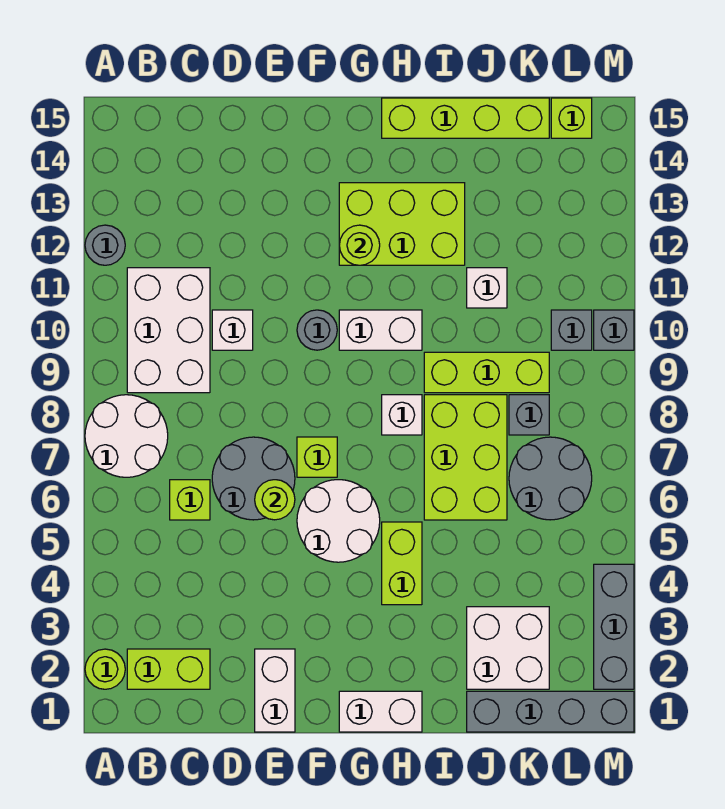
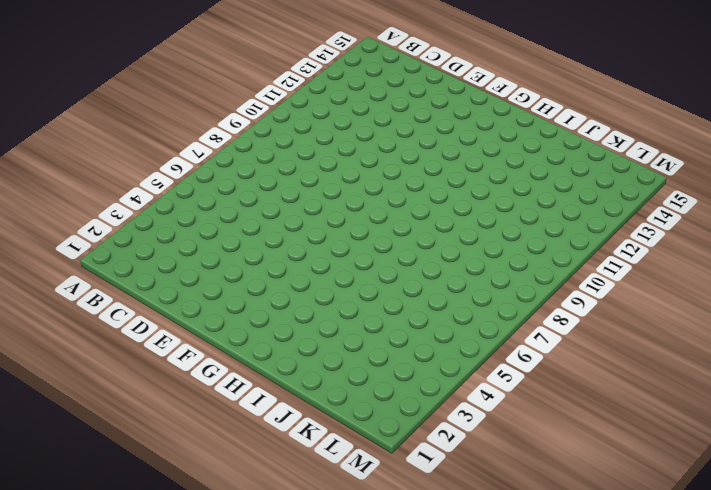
none -> lime 1x1 round brick [85,649,125,689]
none -> white 2x2 round brick [85,395,168,477]
none -> grey 1x1 round brick [85,225,125,265]
none -> lime 1x2 brick [127,649,210,689]

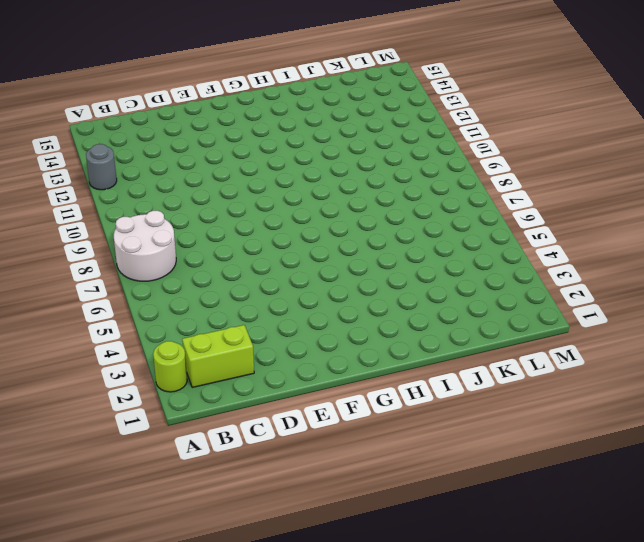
none -> white 2x3 brick [127,268,210,393]
none -> lime 1x1 brick [170,480,210,520]
none -> grey 2x2 round brick [212,437,295,520]
none -> white 1x1 brick [212,310,253,350]

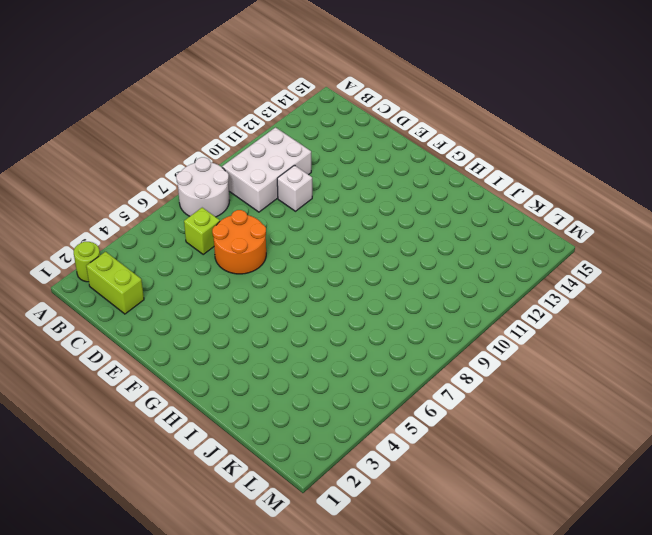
orange 2x2 round brick [212,210,266,274] -> grey 2x2 round brick [212,437,295,520]
none -> grey 1x1 round brick [85,225,125,265]
none -> white 1x2 brick [255,649,295,732]
none -> white 2x2 round brick [297,480,380,562]
none -> lime 1x1 brick [297,437,337,477]

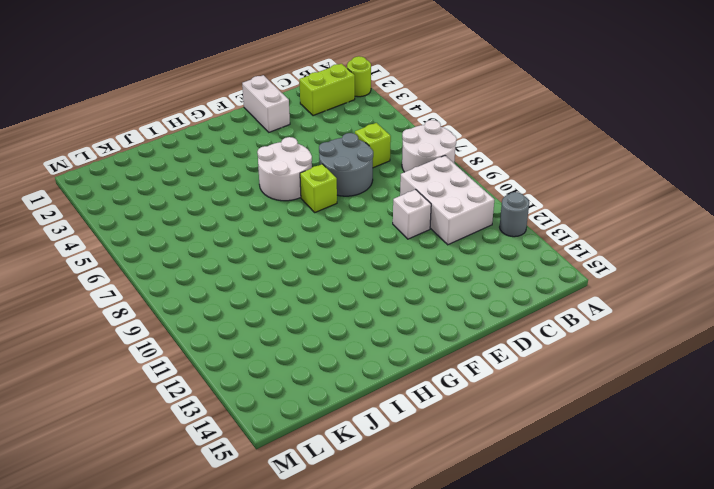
none -> grey 1x1 round brick [297,310,337,350]
none -> white 1x2 brick [339,691,422,732]
none -> white 1x2 brick [339,310,422,350]
none -> lime 2x3 brick [339,183,465,265]

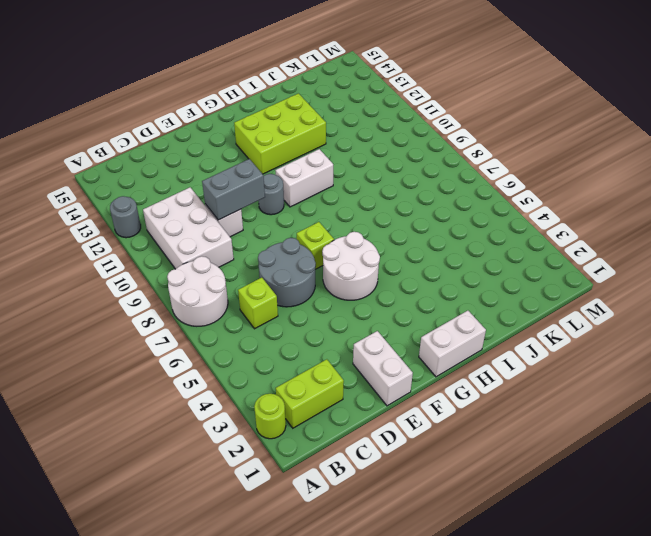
grey 1x2 brick [202,159,265,220] -> none
none -> lime 1x2 brick [382,522,422,605]
none -> white 1x1 brick [382,395,422,435]
none -> lime 1x4 brick [382,98,549,138]
none -> lime 2x3 brick [424,395,507,520]

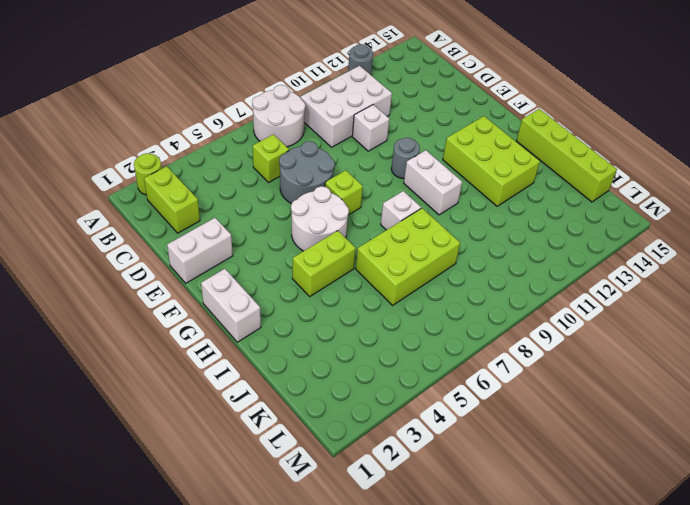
none -> lime 1x3 brick [424,352,549,393]
none -> grey 1x4 brick [467,691,634,732]
none -> white 2x2 brick [467,607,549,689]
none -> white 1x1 brick [467,268,507,308]

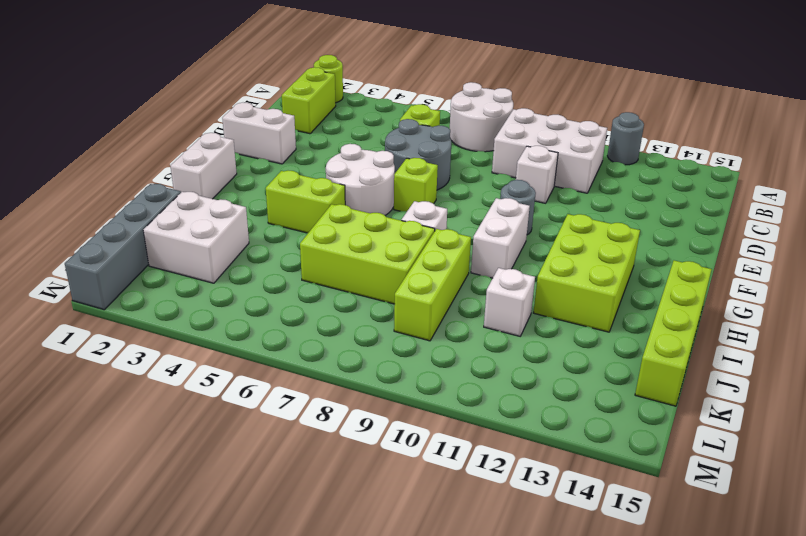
none -> grey 2x2 round brick [509,437,592,520]
none -> grey 1x1 brick [509,395,549,435]
none -> grey 1x1 brick [551,310,592,350]
none -> lime 1x1 brick [551,98,592,138]

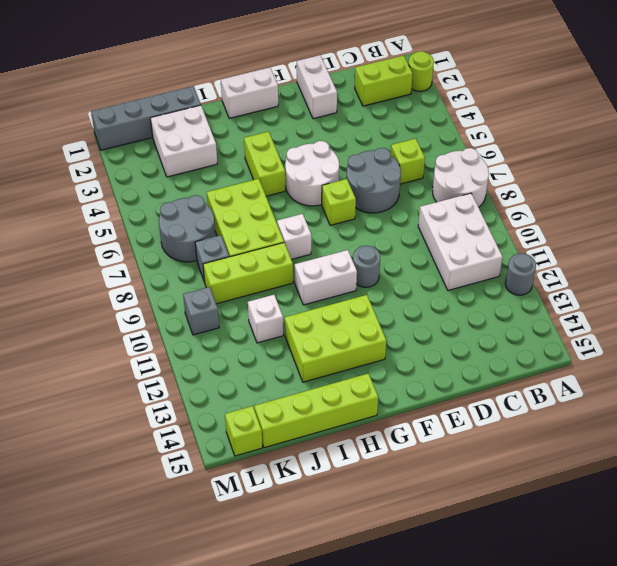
none -> white 1x1 brick [212,310,253,350]
none -> grey 1x3 brick [594,564,634,689]
none -> grey 1x1 brick [594,310,634,350]
none -> lime 1x1 round brick [255,480,295,520]

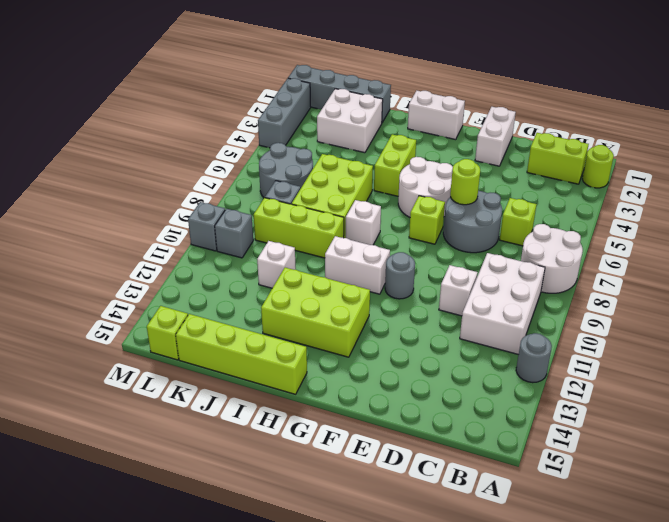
none -> lime 1x1 round brick [339,225,380,265]

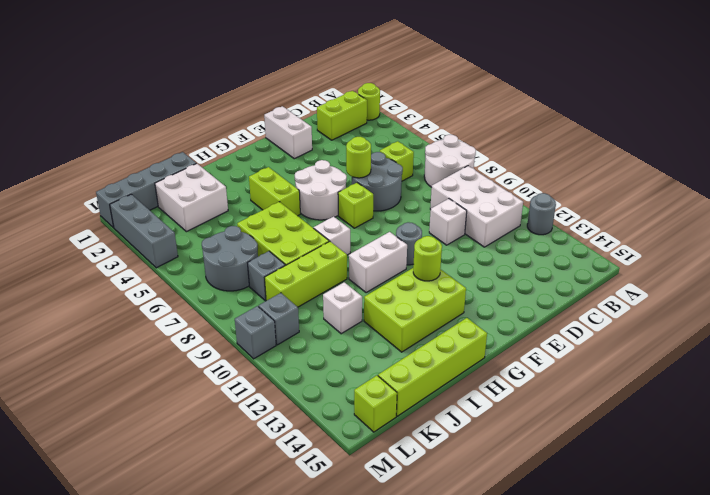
none -> white 1x2 brick [339,691,422,732]

